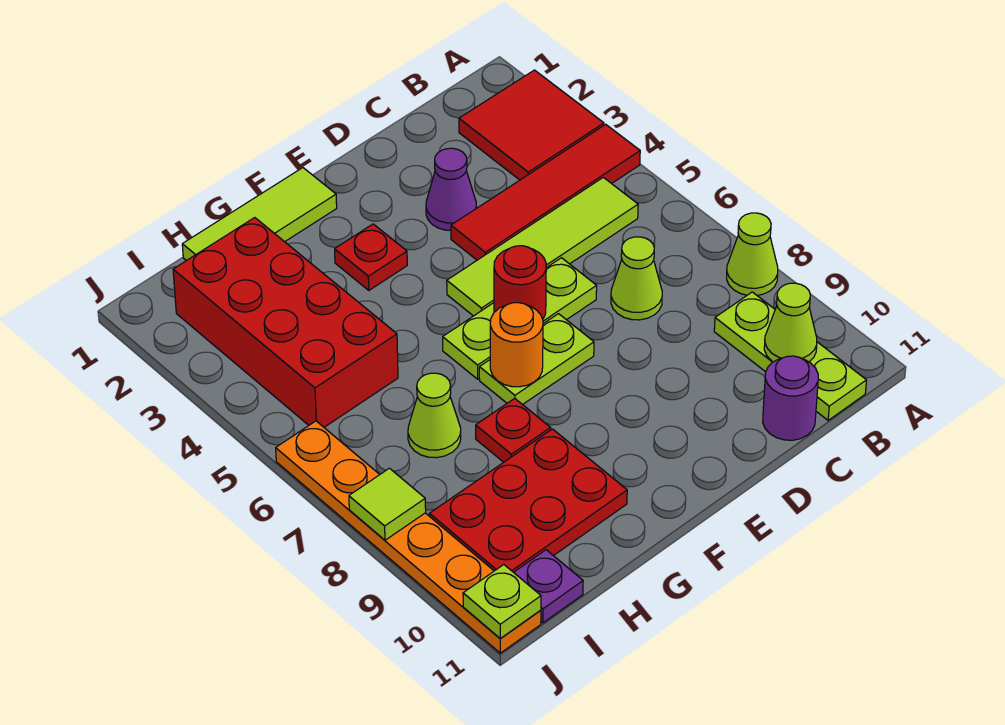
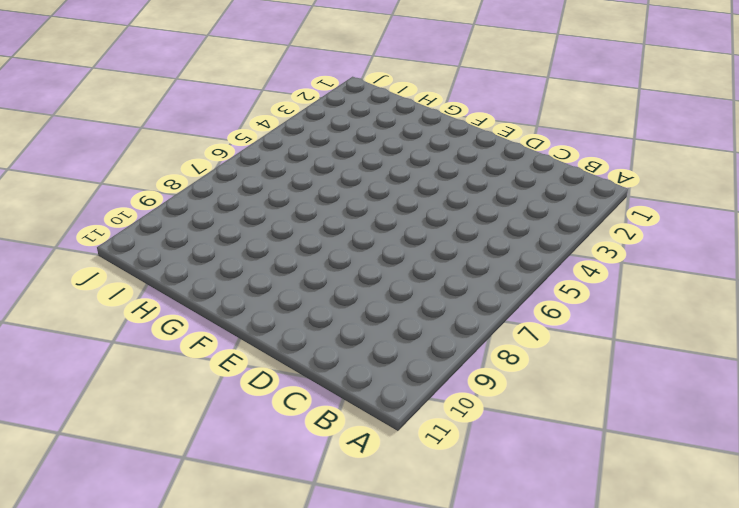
none -> red 2x2 tile [459,70,604,180]
none -> red 1x4 tile [451,124,640,260]
none -> lime 1x1 cone [727,213,778,295]

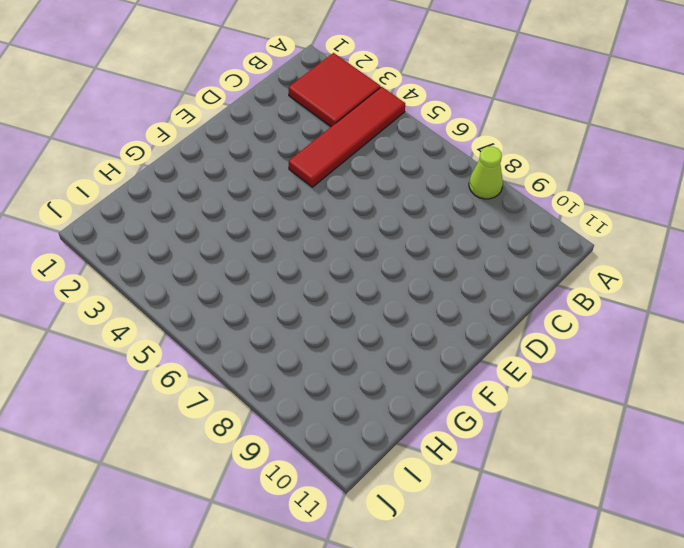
none -> lime 1x4 tile [447,177,638,316]
none -> lime 1x3 plate [714,292,867,420]
none -> lime 1x1 cone [611,237,662,320]

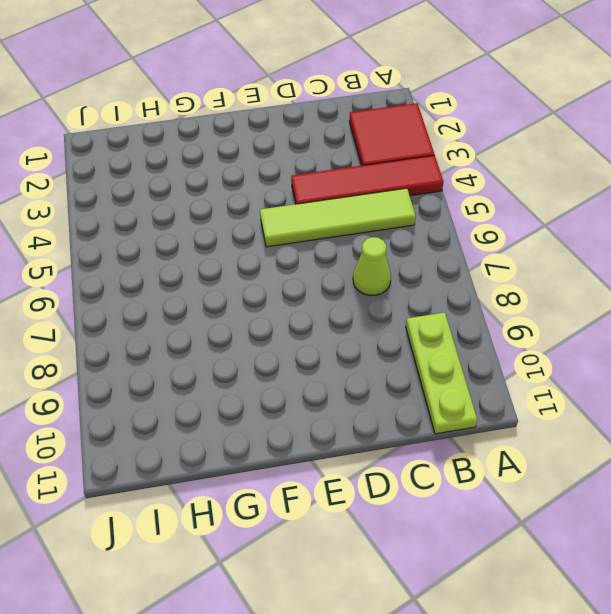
none -> lime 1x1 cone [727,213,778,295]
none -> purple 1x1 round brick [763,356,818,440]
none -> purple 1x1 cone [426,148,476,230]

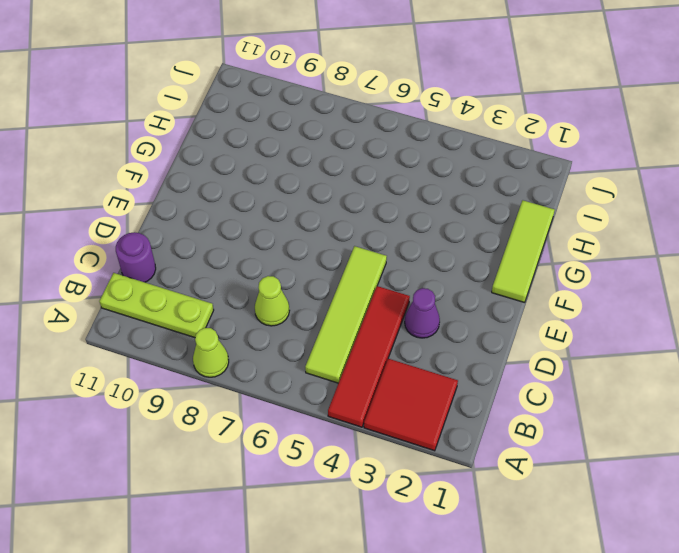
none -> lime 1x3 plate [443,258,597,379]
none -> lime 1x2 plate [479,314,594,405]
none -> red 1x1 plate [335,224,407,290]

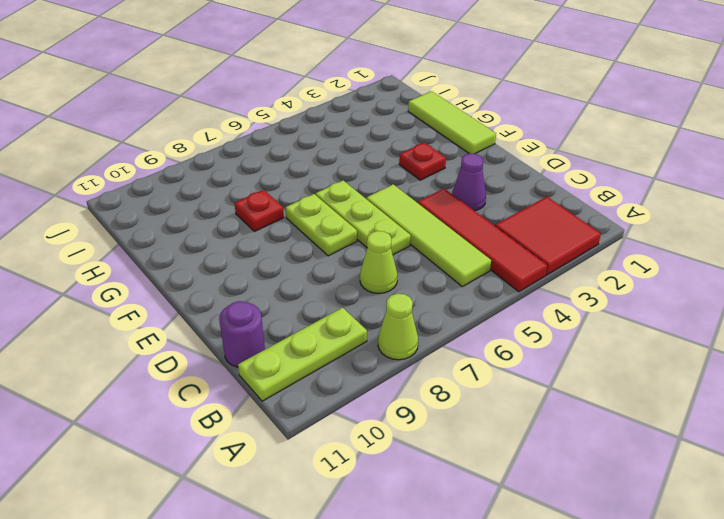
none -> red 2x3 plate [429,429,627,572]
none -> red 2x4 brick [173,218,398,427]
none -> lime 1x1 cone [408,373,461,458]

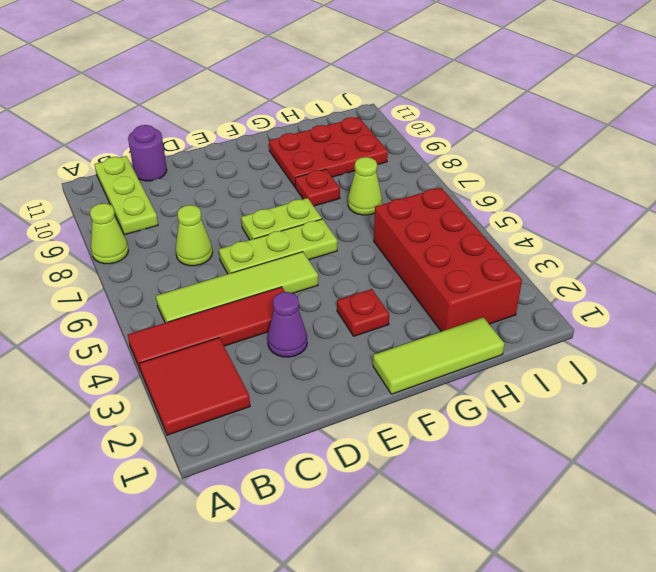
none -> purple 1x1 plate [514,550,583,623]
none -> orange 1x6 plate [276,421,541,653]
none -> lime 1x1 cone [764,283,817,362]

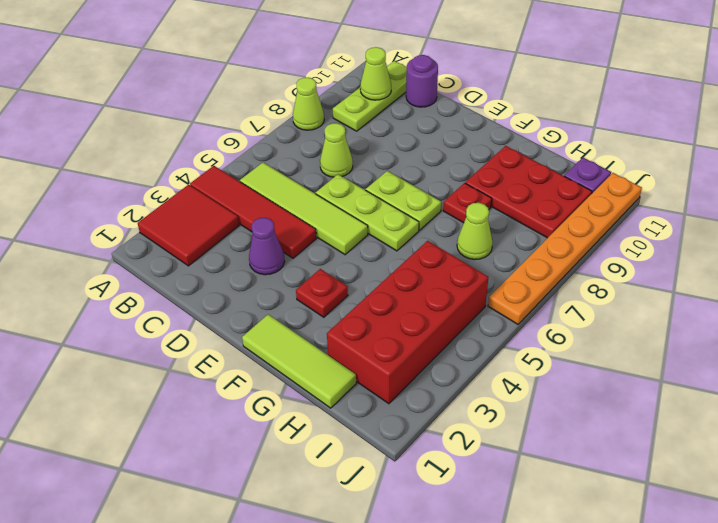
none -> red 1x1 round brick [494,246,546,319]
none -> orange 1x1 round brick [490,303,543,387]
none -> lime 1x1 tile [349,468,426,540]

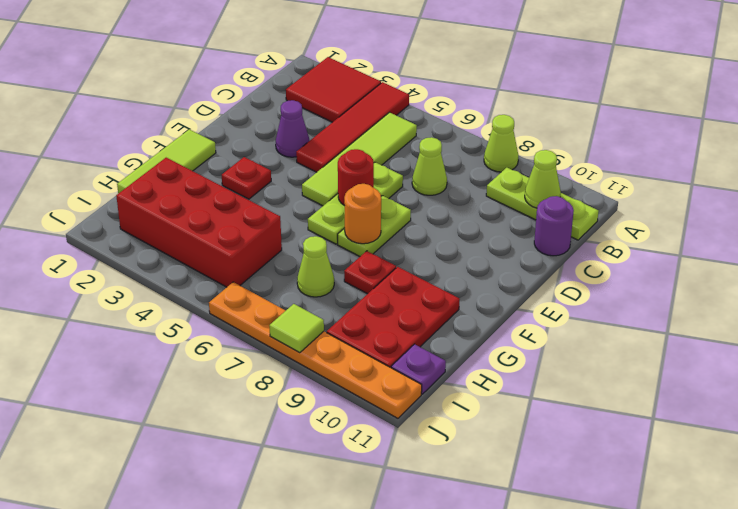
none -> lime 1x1 plate [463,565,541,639]

